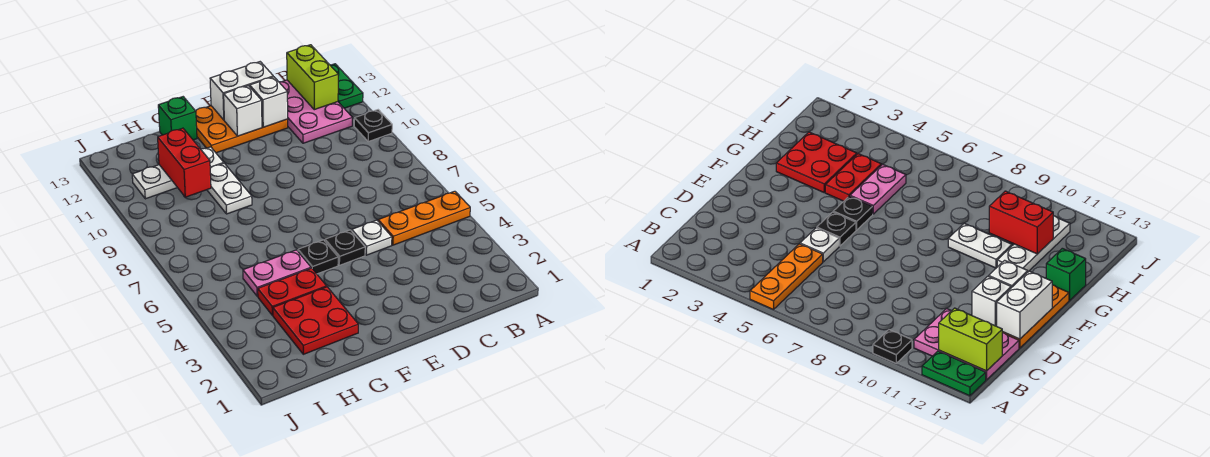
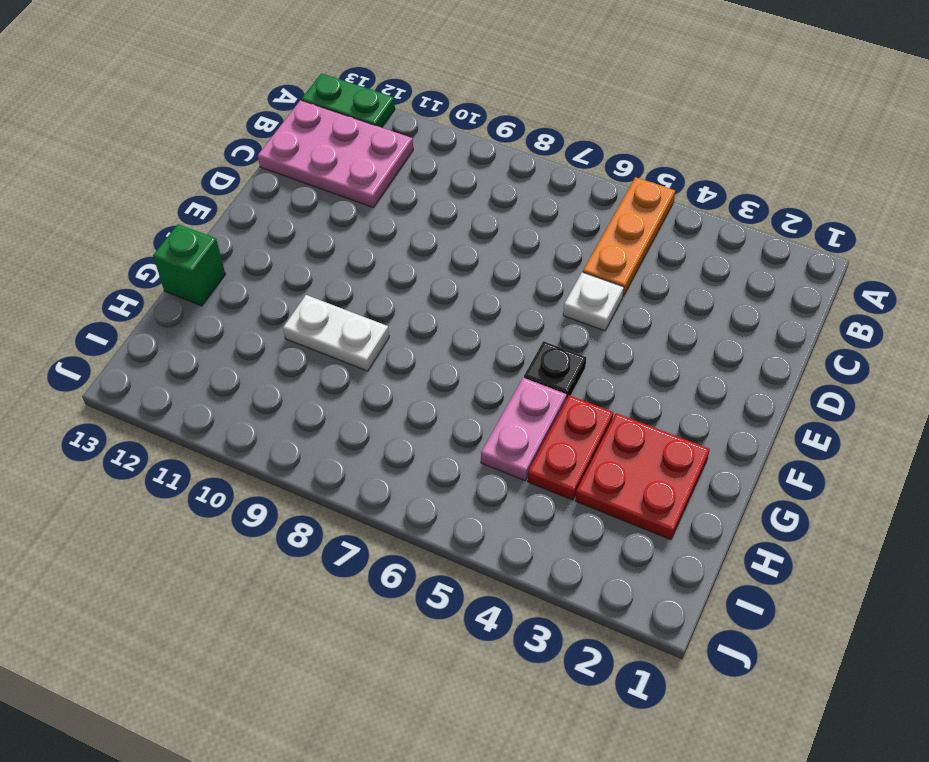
none -> black 1x1 plate [354,110,392,141]
none -> orange 2x3 plate [196,106,288,153]
none -> black 1x1 plate [325,230,365,265]

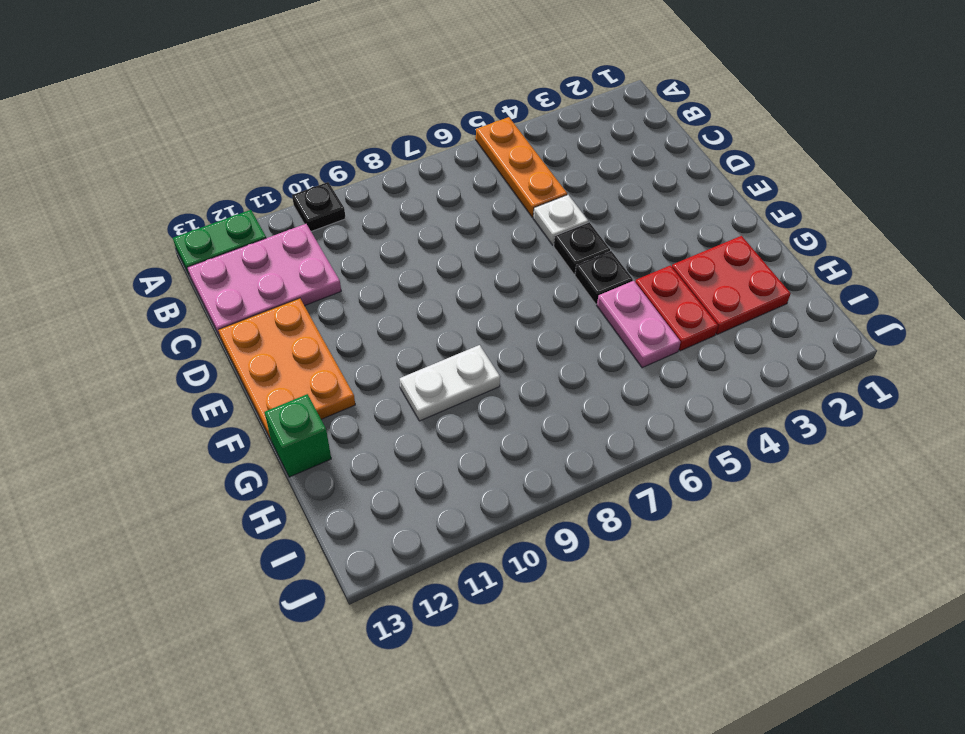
none -> white 1x3 plate [132,147,224,199]
none -> lime 1x2 brick [287,45,338,110]
none -> white 1x1 brick [250,77,288,127]

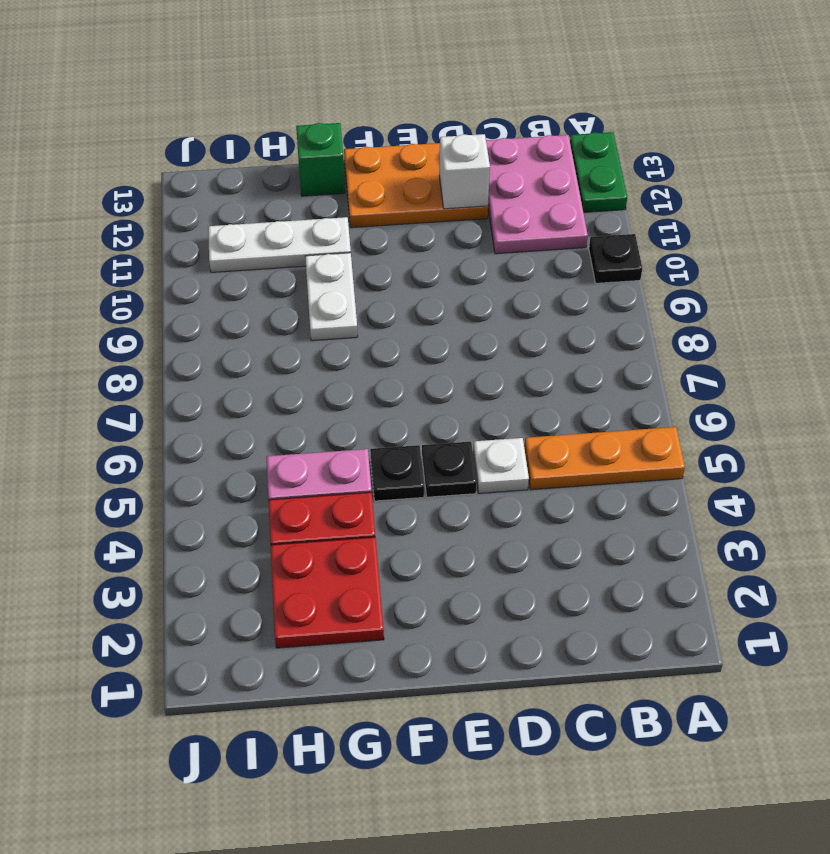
none -> lime 1x2 brick [287,45,338,110]
none -> white 1x2 brick [210,62,273,120]
none -> white 1x1 brick [224,86,262,136]

